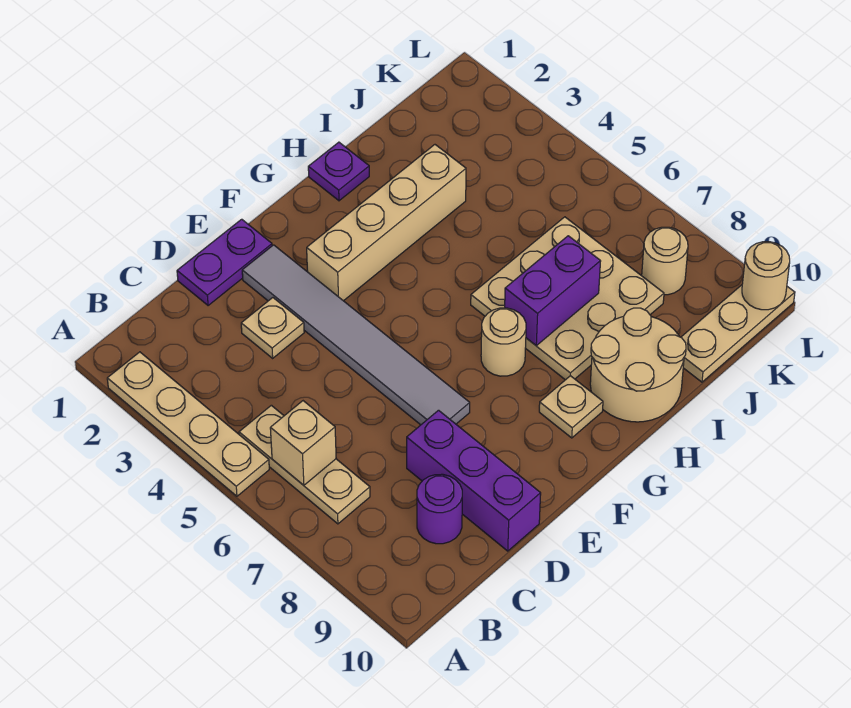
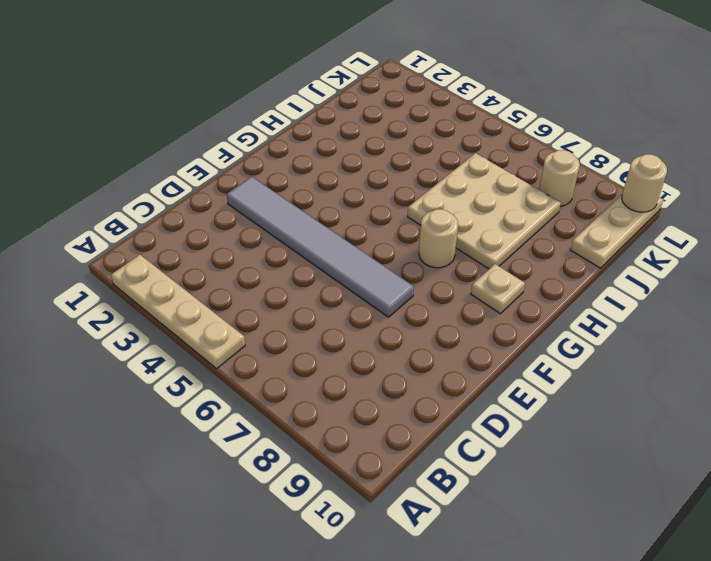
none -> tan 1x3 plate [239,405,370,524]
none -> purple 1x1 round brick [417,474,462,544]
none -> purple 1x2 plate [177,219,272,306]

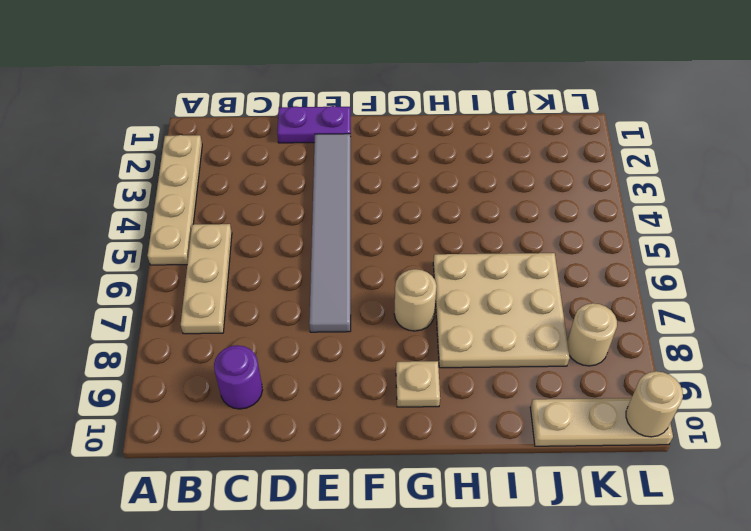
none -> tan 1x1 plate [241,298,304,358]
none -> purple 1x3 brick [407,410,541,551]
none -> tan 1x4 brick [307,145,466,301]

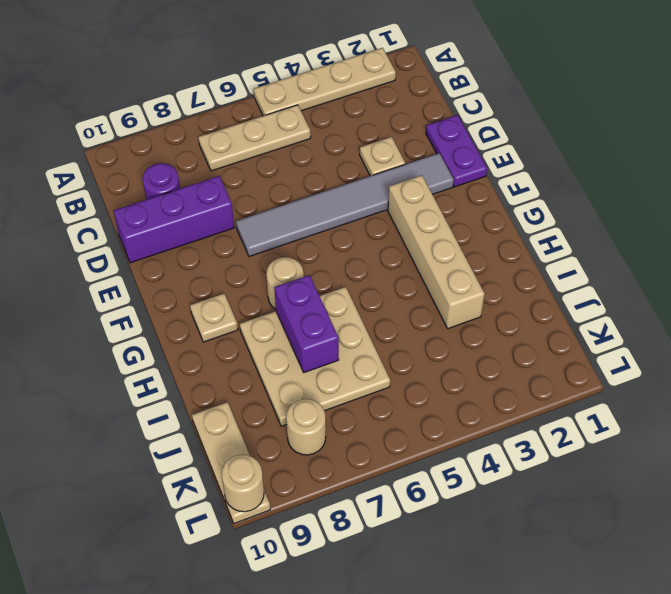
none -> purple 1x1 plate [308,142,369,201]
none -> tan 2x2 round brick [590,308,686,422]
none -> tan 1x1 brick [270,401,336,485]

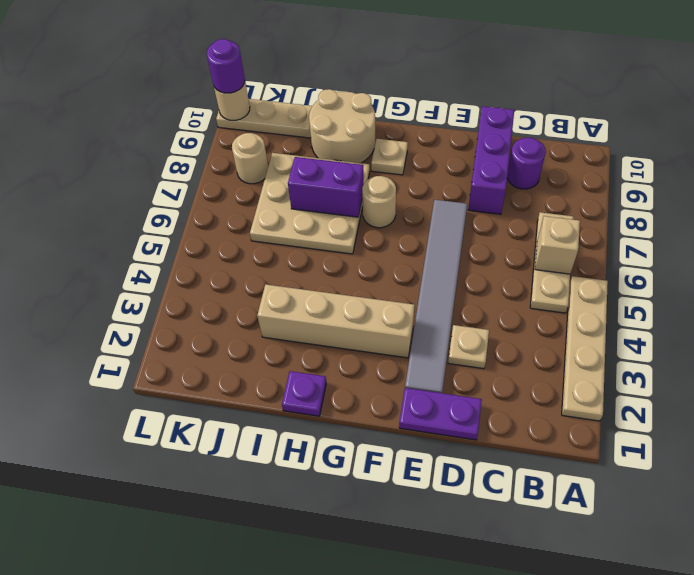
purple 1x1 round brick [207,39,245,93] -> none

